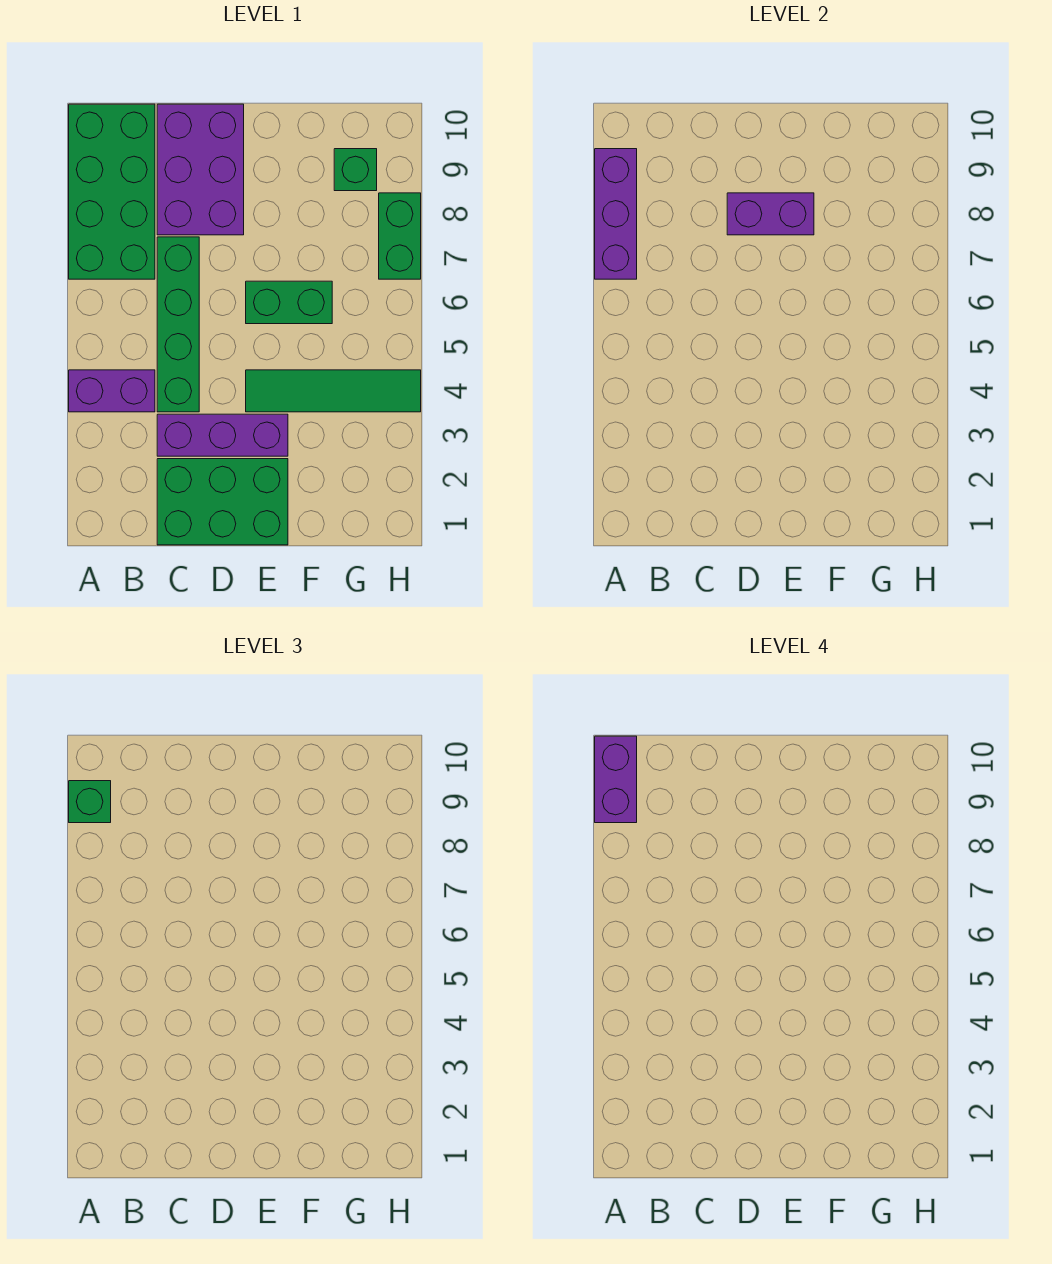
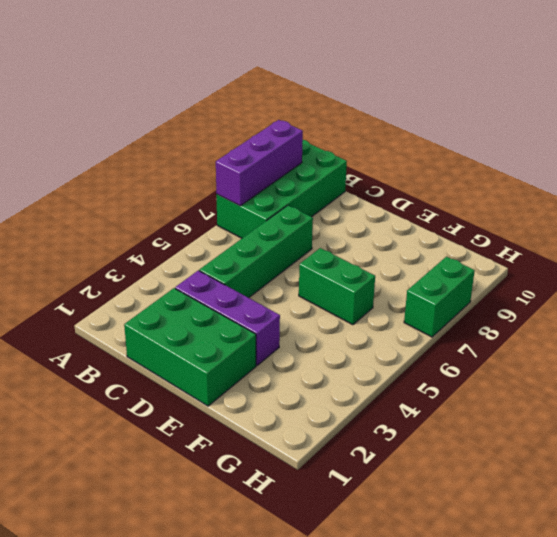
none -> purple 1x2 brick [69,370,155,412]
none -> purple 2x3 brick [157,104,244,235]
none -> green 1x4 tile [246,370,421,412]

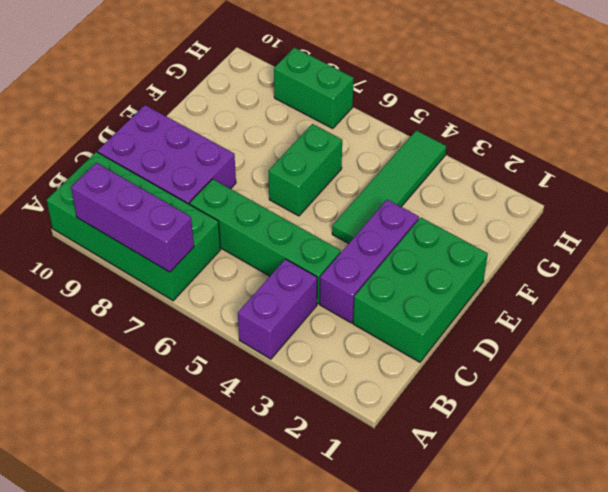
none -> green 1x1 brick [334,149,377,191]
none -> purple 1x2 brick [727,193,814,235]
none -> green 1x1 brick [69,781,111,823]

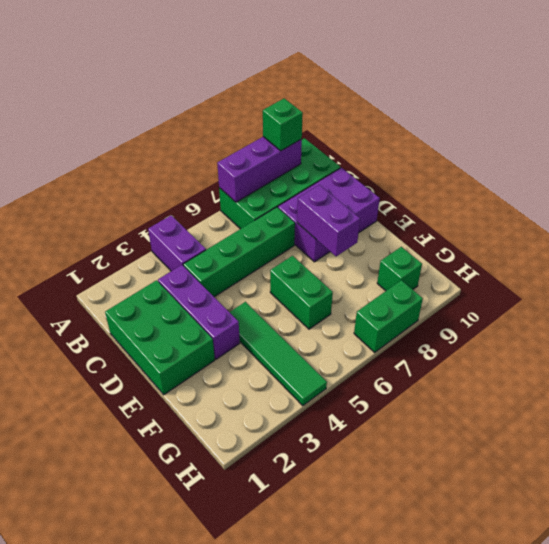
none -> purple 1x2 brick [595,736,637,823]

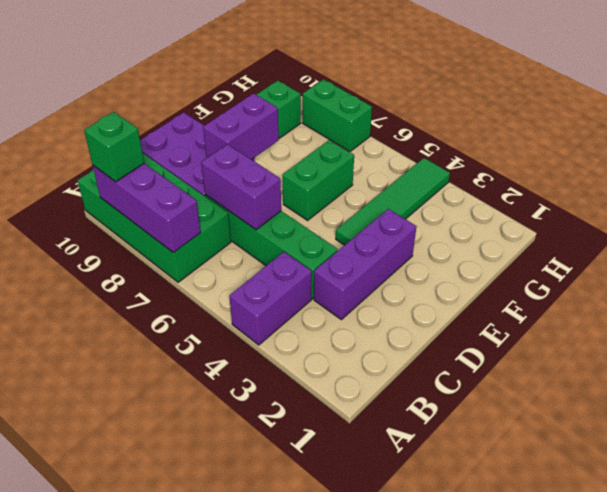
purple 1x2 brick [201,144,281,230] -> purple 1x2 brick moved to [595,736,637,823]
none -> green 2x3 brick [157,459,288,545]

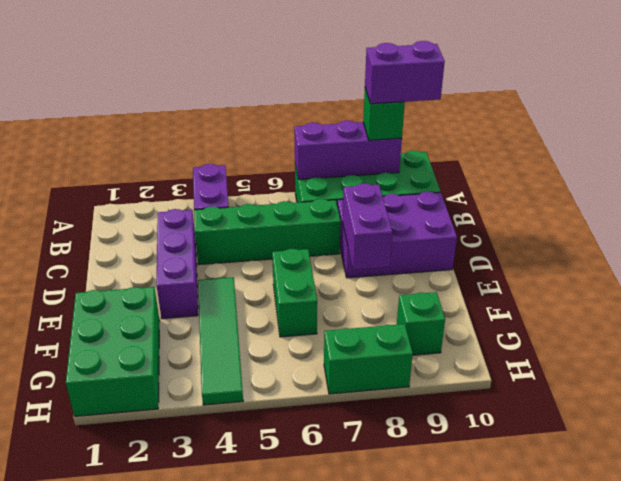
green 2x3 brick [66,287,160,416] -> green 2x3 brick moved to [157,459,288,545]

